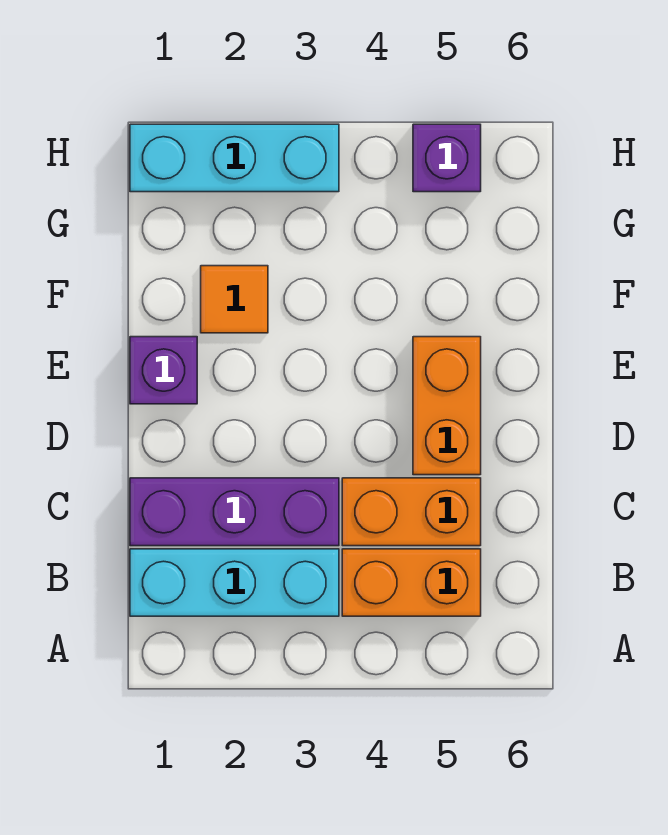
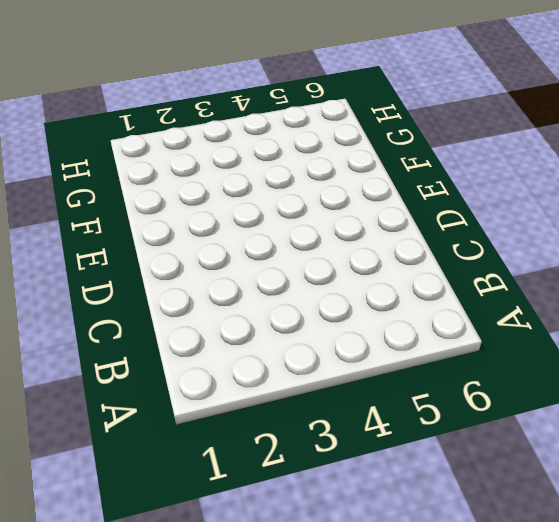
none -> cyan 1x3 brick [130,549,339,616]
none -> orange 1x2 brick [342,549,481,616]

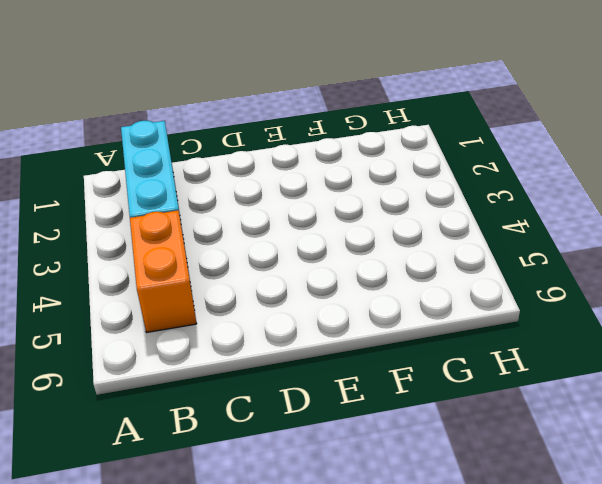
none -> purple 1x3 brick [130,478,339,546]
none -> orange 1x2 brick [342,478,481,546]

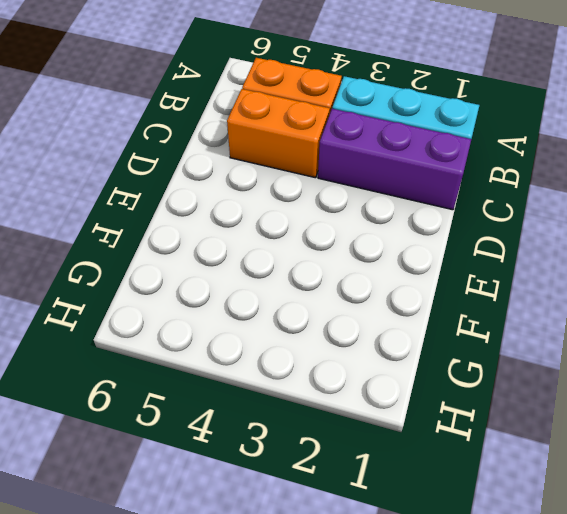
none -> orange 1x2 brick [413,337,481,475]
none -> purple 1x1 brick [130,337,197,404]

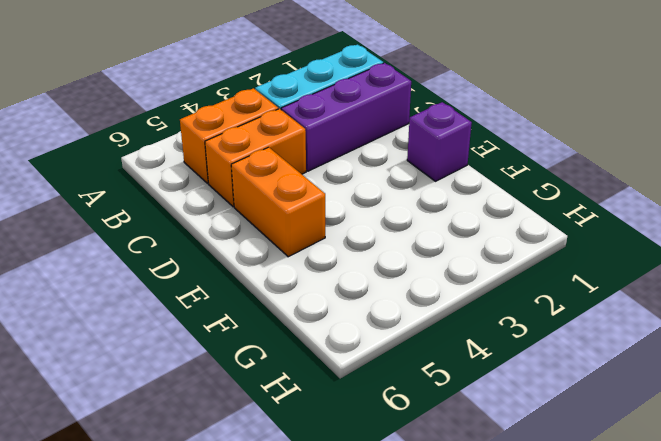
none -> orange 1x1 tile [201,266,268,333]
none -> cyan 1x3 brick [130,124,339,192]

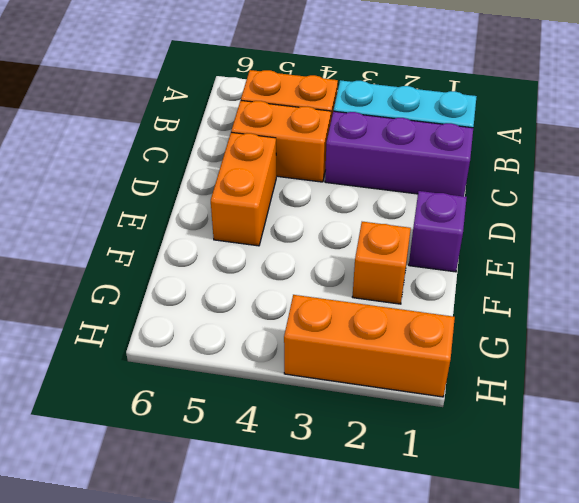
orange 1x1 brick [353,222,411,304] -> orange 1x1 tile [201,266,268,333]
orange 1x3 brick [284,295,455,397] -> cyan 1x3 brick [130,124,339,192]
none -> purple 1x1 brick [413,124,481,192]

